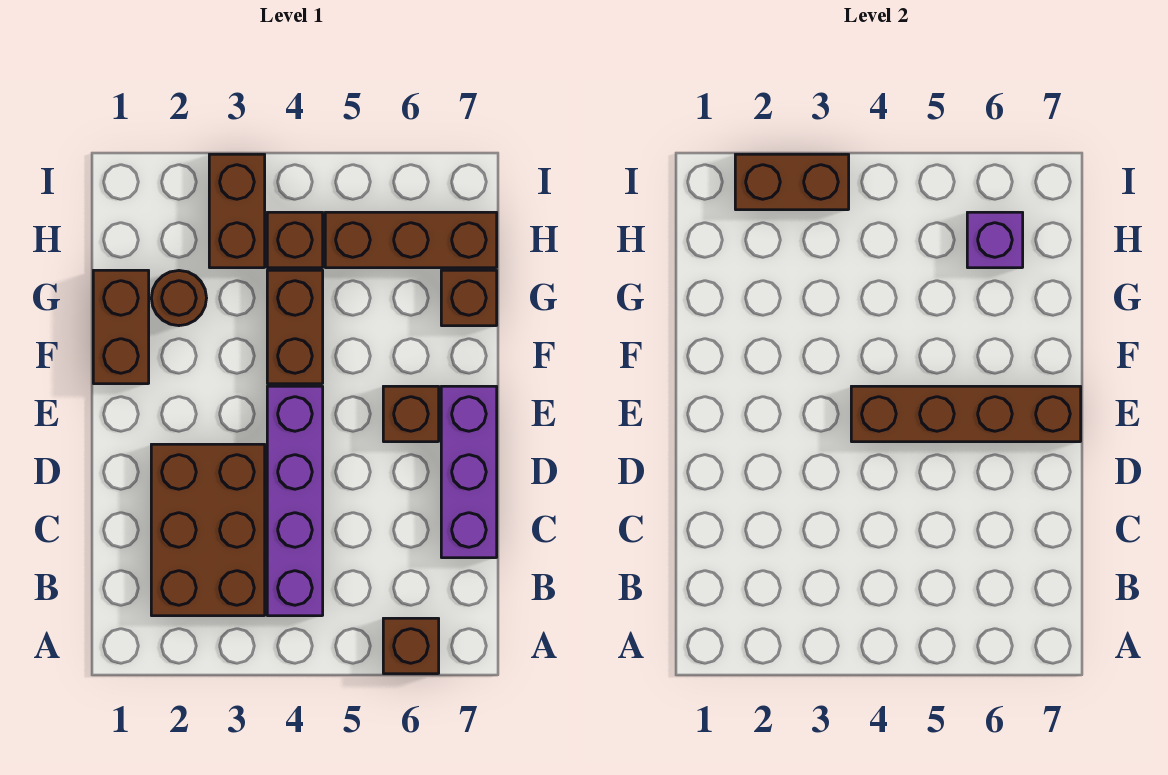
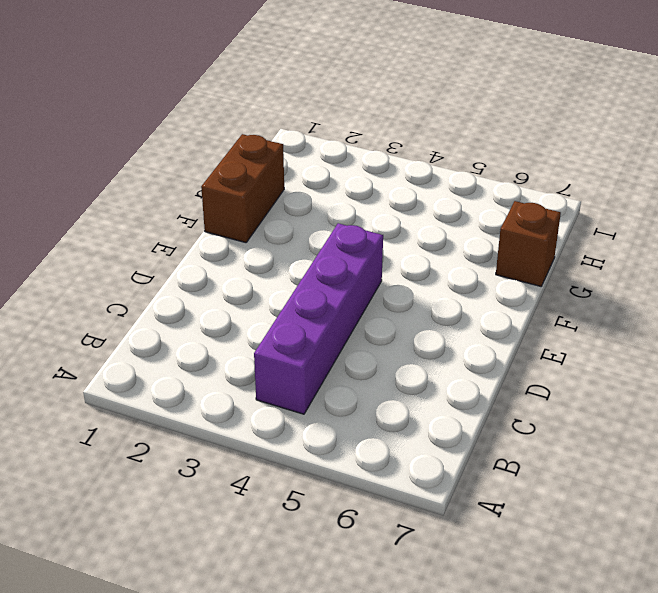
none -> brown 1x1 brick [383,618,439,674]
none -> brown 2x3 brick [151,444,265,616]
none -> purple 1x3 brick [441,386,497,558]

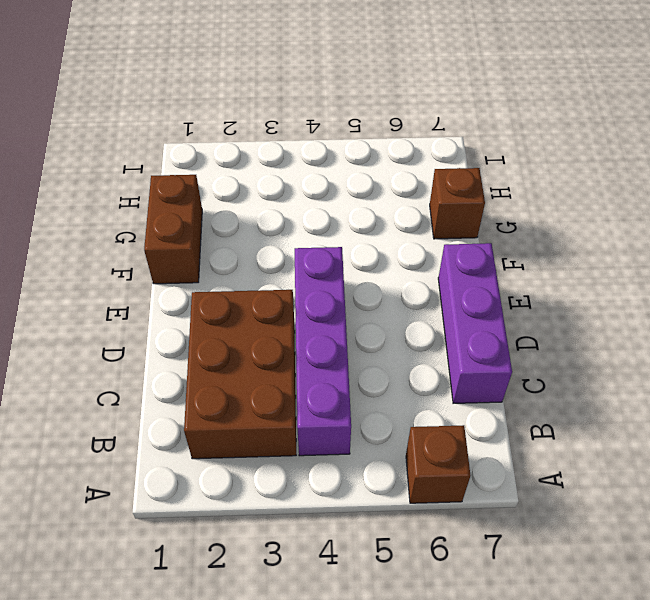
none -> brown 1x1 brick [383,386,439,442]
none -> brown 1x2 brick [267,270,323,384]
none -> brown 1x1 round brick [151,271,207,326]

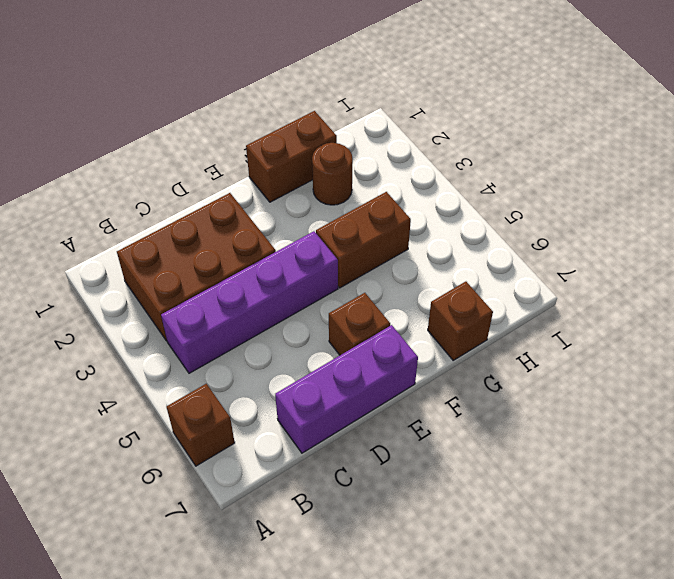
none -> brown 1x2 brick [209,154,265,268]
none -> brown 1x1 brick [267,212,323,268]
none -> brown 1x3 brick [325,212,497,268]

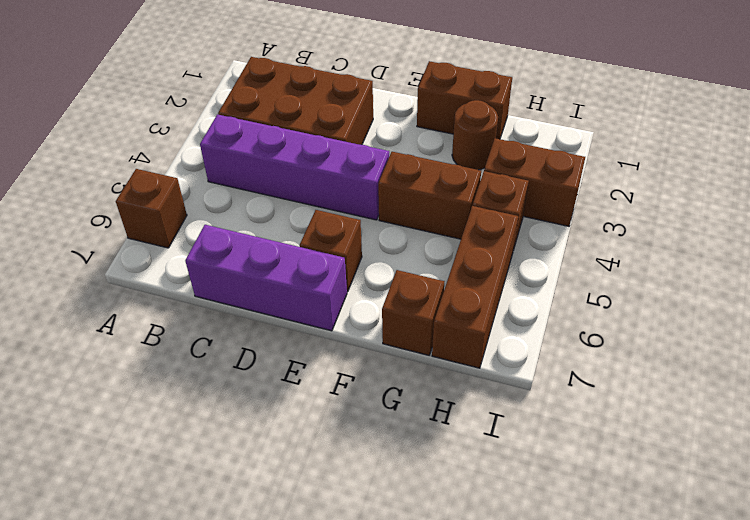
none -> brown 1x4 brick [851,386,1081,442]
none -> purple 1x1 brick [967,212,1023,268]
none -> brown 1x2 brick [735,154,849,210]

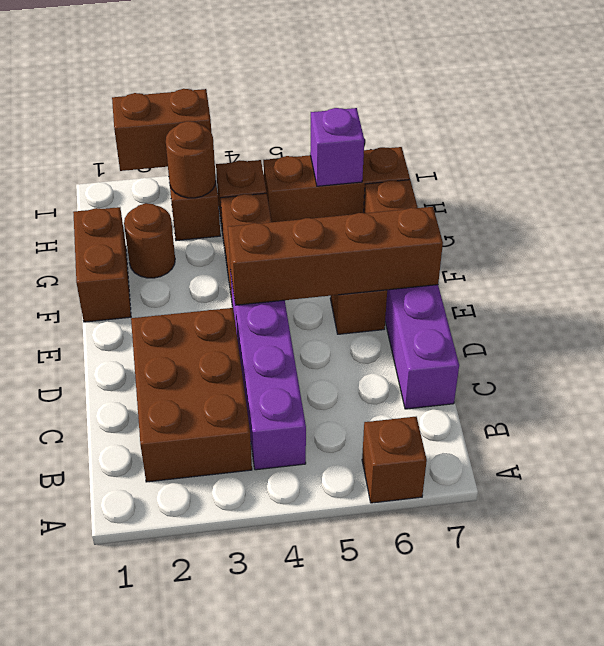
brown 1x1 round brick [166,121,216,198] -> none

